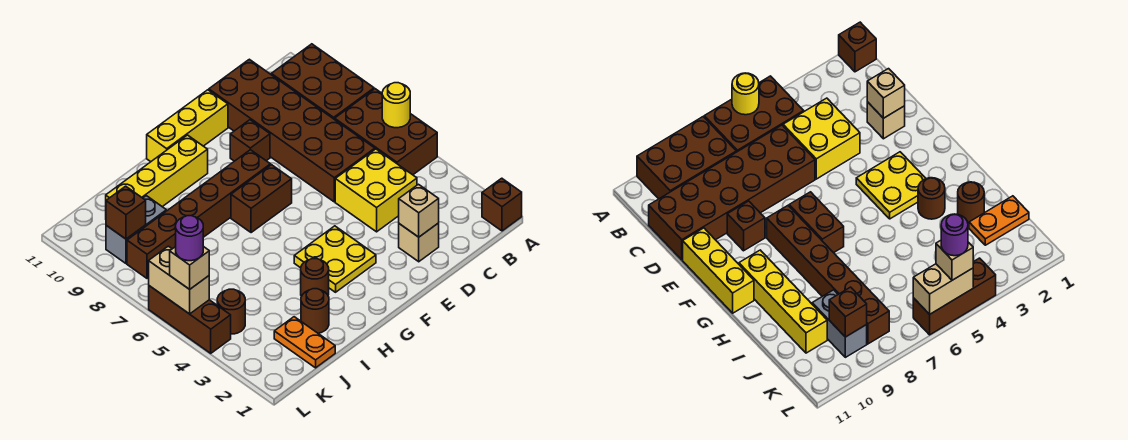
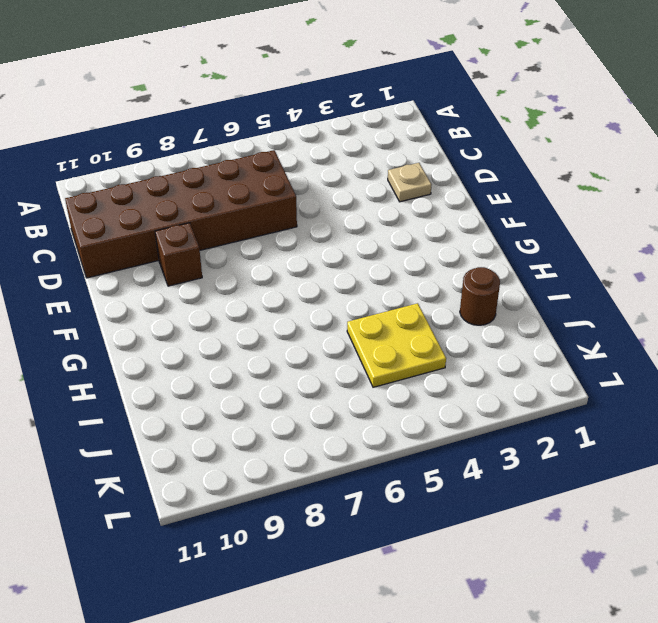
tan 1x1 plate [388,163,432,202] -> tan 1x1 brick [399,223,439,262]
yellow 2x2 plate [347,303,446,387] -> yellow 2x2 plate moved to [294,226,376,292]
none -> brown 1x1 brick [482,178,522,231]
none -> brown 2x3 brick [335,89,437,175]
none -> brown 2x3 brick [271,44,374,119]

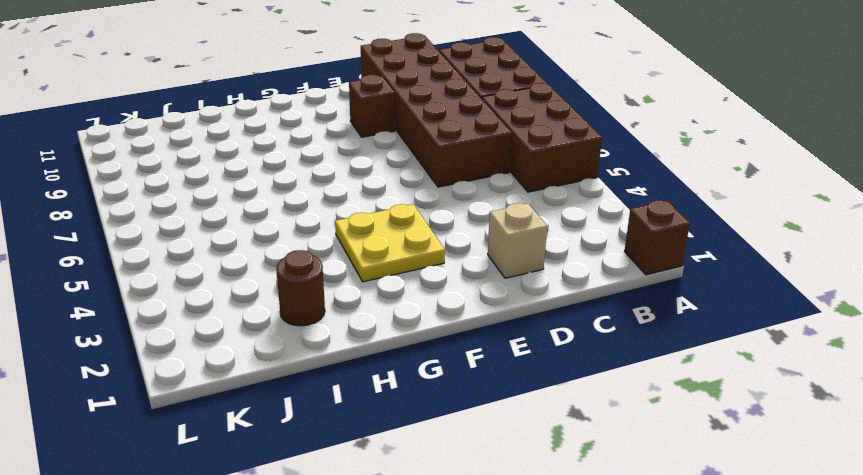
none -> yellow 2x2 brick [335,149,417,232]
none -> yellow 1x3 brick [147,90,228,162]
none -> brown 1x2 brick [231,165,292,233]

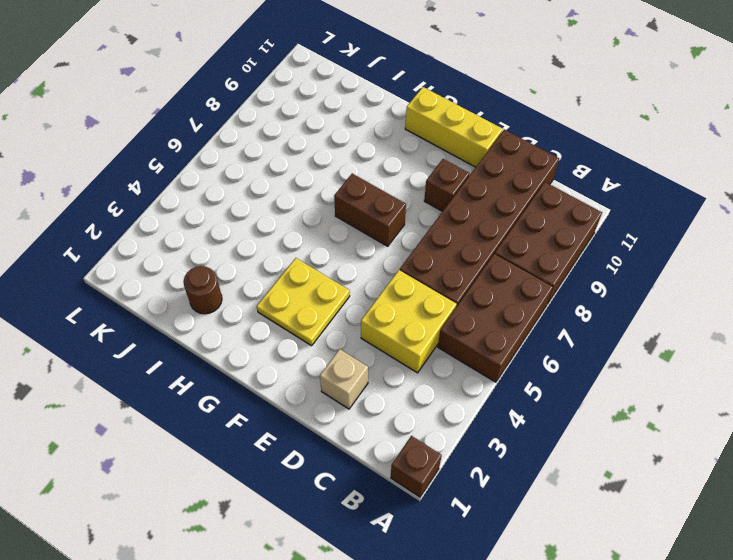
none -> brown 1x6 brick [127,150,270,278]
none -> yellow 1x4 brick [106,135,208,207]
none -> brown 1x1 round brick [301,259,329,296]

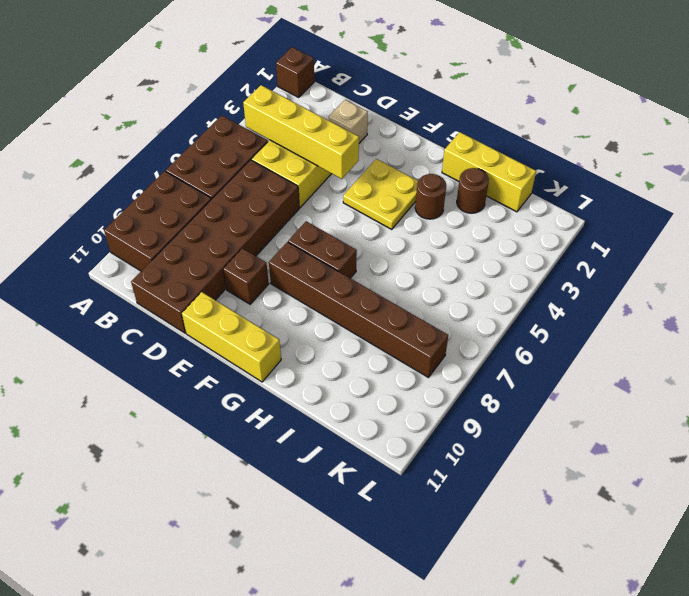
yellow 1x4 brick [243,85,359,179] -> yellow 1x4 brick moved to [106,135,208,207]
yellow 1x3 brick [442,132,536,212] -> orange 1x2 plate [274,317,335,368]
none -> grey 1x2 brick [106,196,166,263]
none -> brown 1x1 round brick [217,289,245,334]
none -> brown 1x3 brick [149,286,231,353]

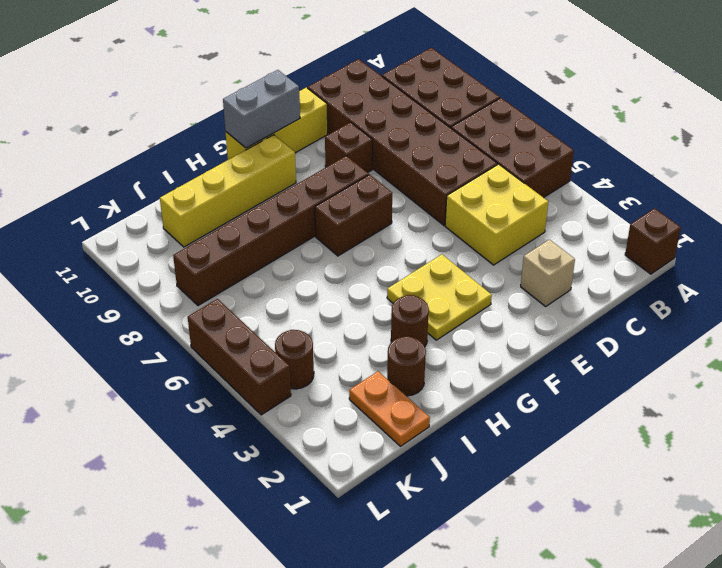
grey 1x2 brick [223,70,300,148] -> grey 1x2 brick moved to [106,196,166,263]
none -> yellow 1x1 round brick [382,83,410,128]
none -> tan 1x1 brick [399,184,439,237]
none -> brown 1x1 brick [106,186,146,239]

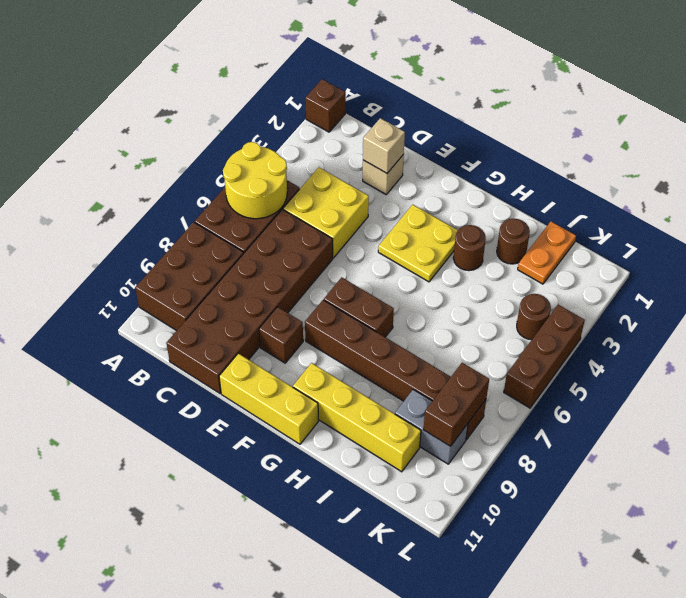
yellow 2x2 round brick [223,142,287,219] -> yellow 1x1 round brick [382,83,410,128]
brown 1x2 brick [423,363,489,446] -> brown 1x1 brick [106,186,146,239]
none -> tan 1x2 brick [149,246,209,314]
none -> tan 1x1 brick [170,246,209,289]
none -> purple 1x1 round brick [176,216,203,261]

